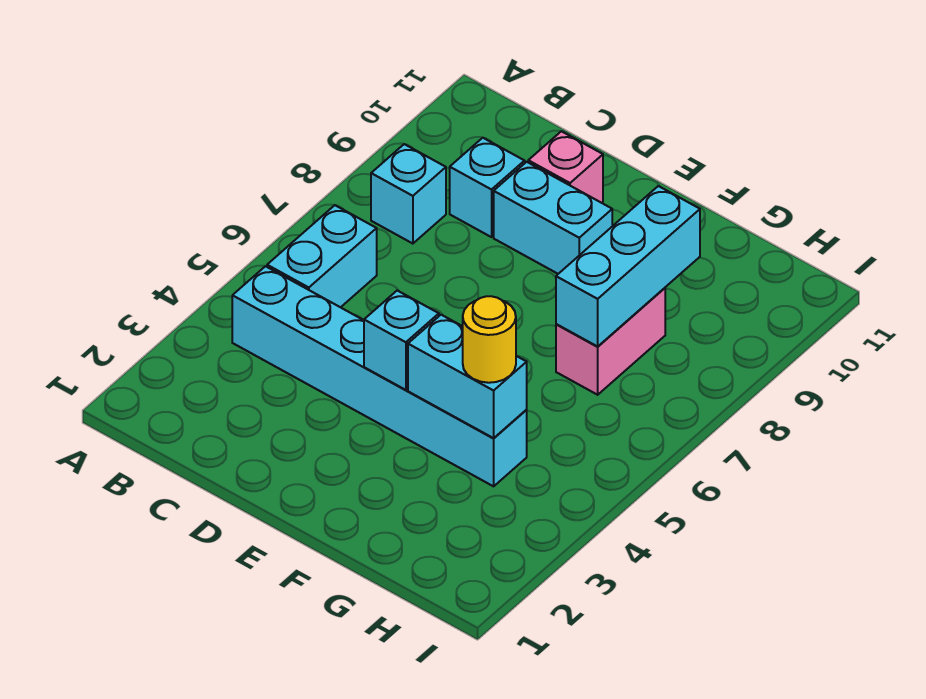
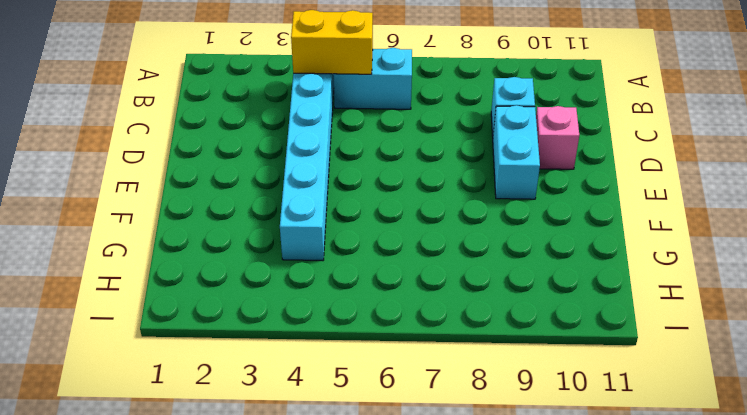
yellow 1x2 brick [291,10,373,74] -> none
none -> cyan 1x1 brick [371,144,446,244]
none -> pink 1x2 brick [556,288,665,395]

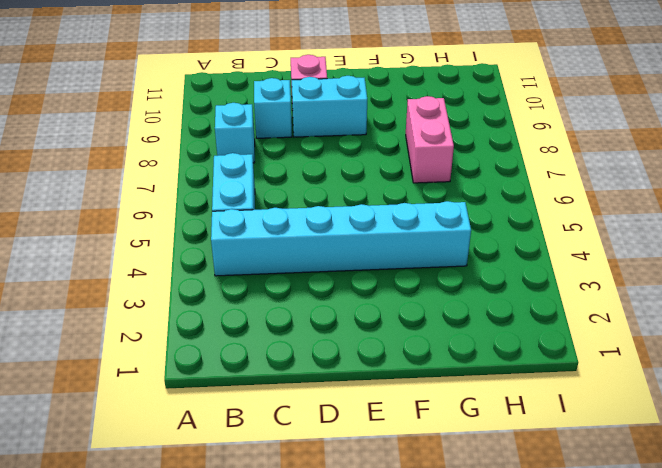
none -> cyan 1x1 brick [364,291,439,390]
none -> cyan 1x2 brick [408,315,527,438]

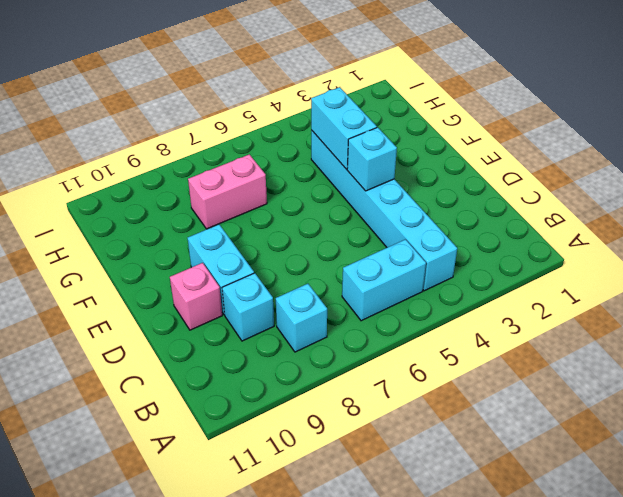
none -> cyan 1x3 brick [556,186,700,346]
none -> yellow 1x1 round brick [463,296,516,383]

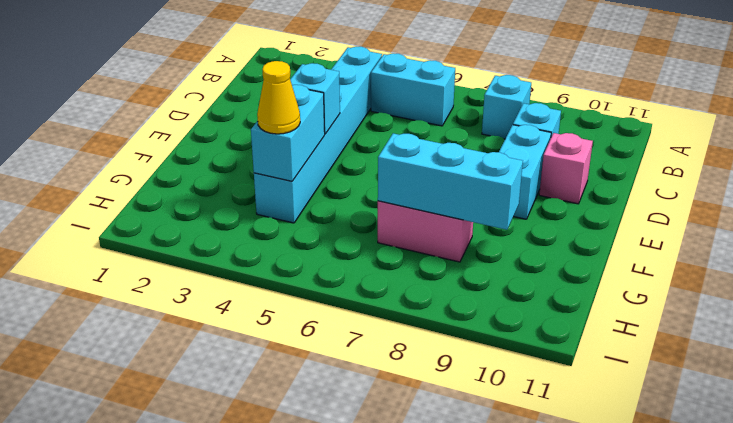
yellow 1x1 cone [257,61,300,134] -> yellow 1x1 round brick [463,296,516,383]

